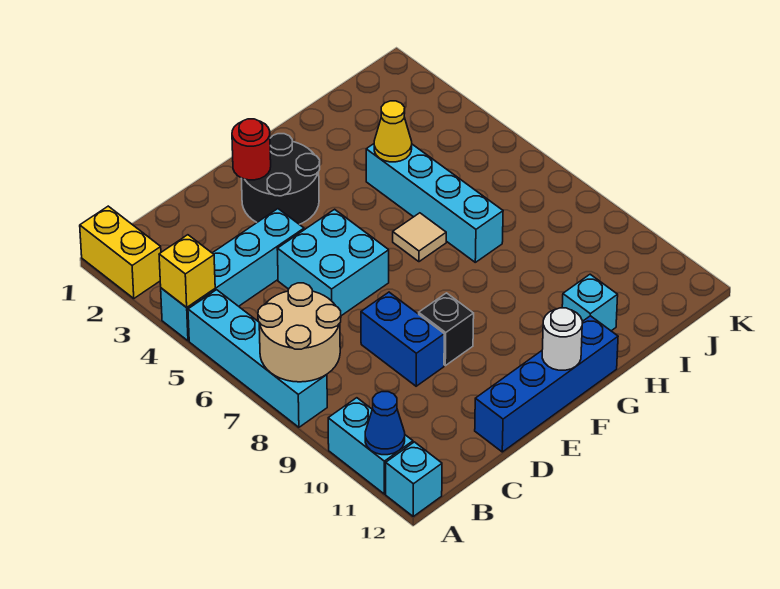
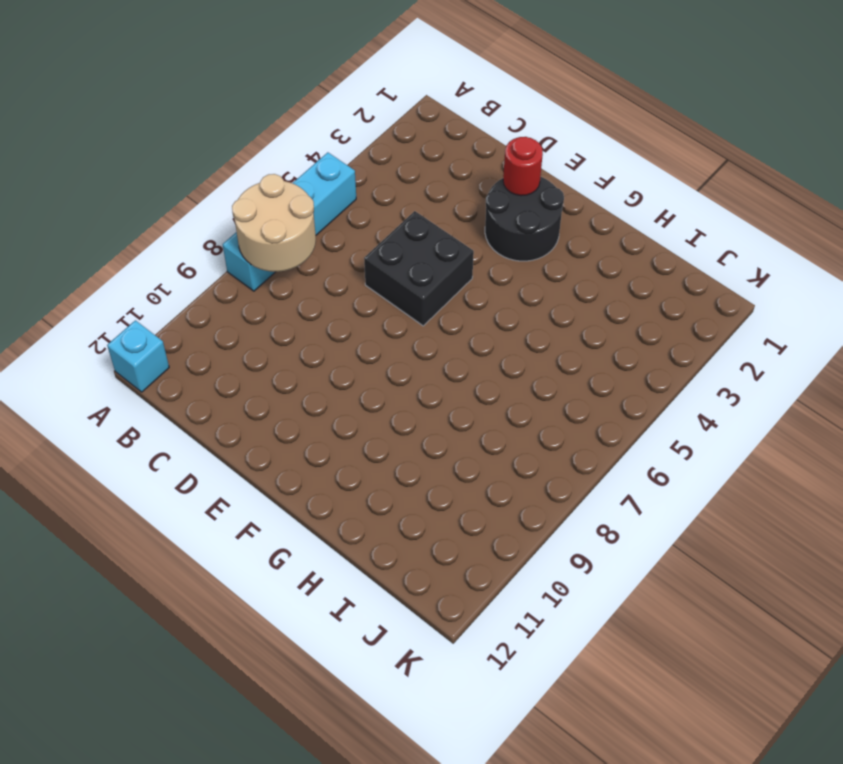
black 2x2 brick [364,211,474,326] -> cyan 2x2 brick [277,209,389,316]
none -> yellow 1x2 brick [80,206,161,298]
none -> cyan 1x4 brick [161,209,304,341]
none -> cyan 1x2 brick [328,398,413,494]

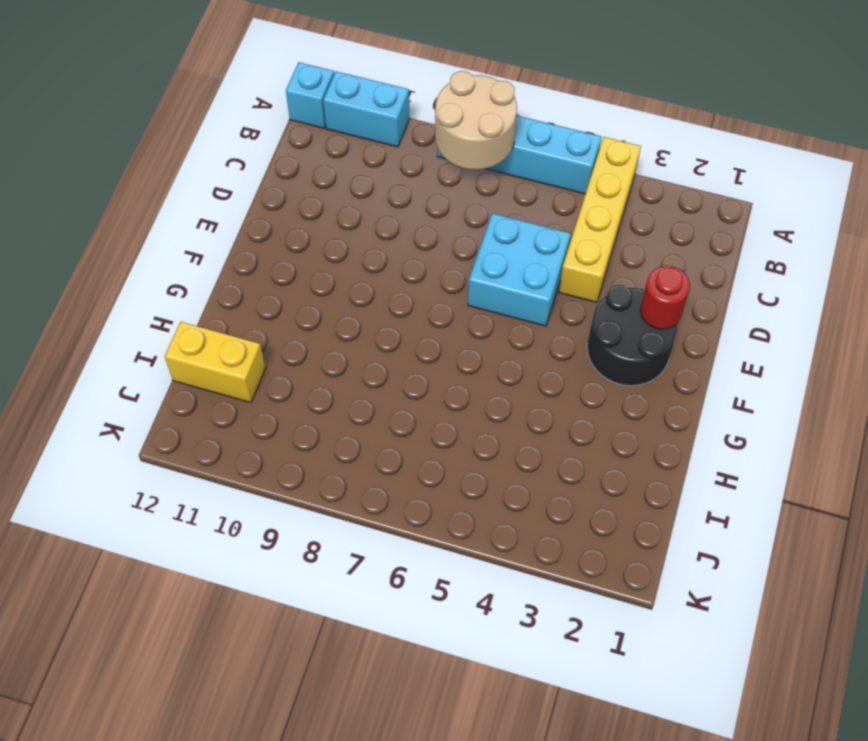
yellow 1x4 brick [559,137,641,302] -> cyan 1x4 brick [161,209,304,341]
yellow 1x2 brick [165,322,265,403] -> yellow 1x2 brick moved to [80,206,161,298]
none -> blue 1x2 brick [361,292,444,386]
none -> blue 1x4 brick [475,316,618,452]
none -> black 1x1 brick [419,293,474,366]

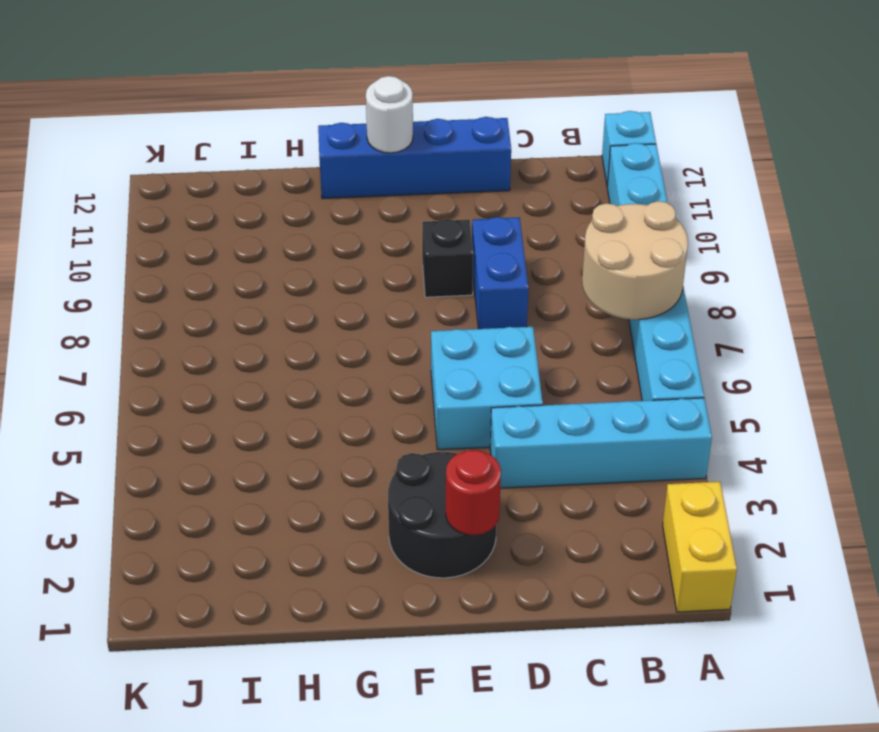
none -> tan 1x1 tile [393,213,446,262]
none -> cyan 1x4 brick [366,144,503,262]
none -> cyan 1x1 brick [562,274,618,331]

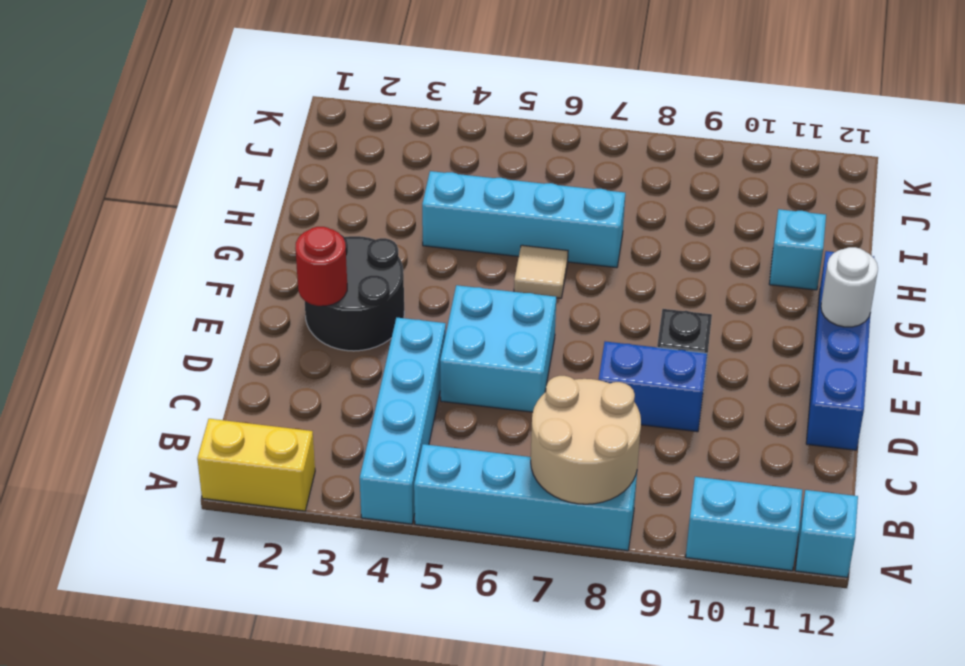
none -> yellow 1x1 brick [159,235,215,307]
none -> blue 1x1 cone [365,392,405,455]
none -> yellow 1x1 cone [374,101,412,162]

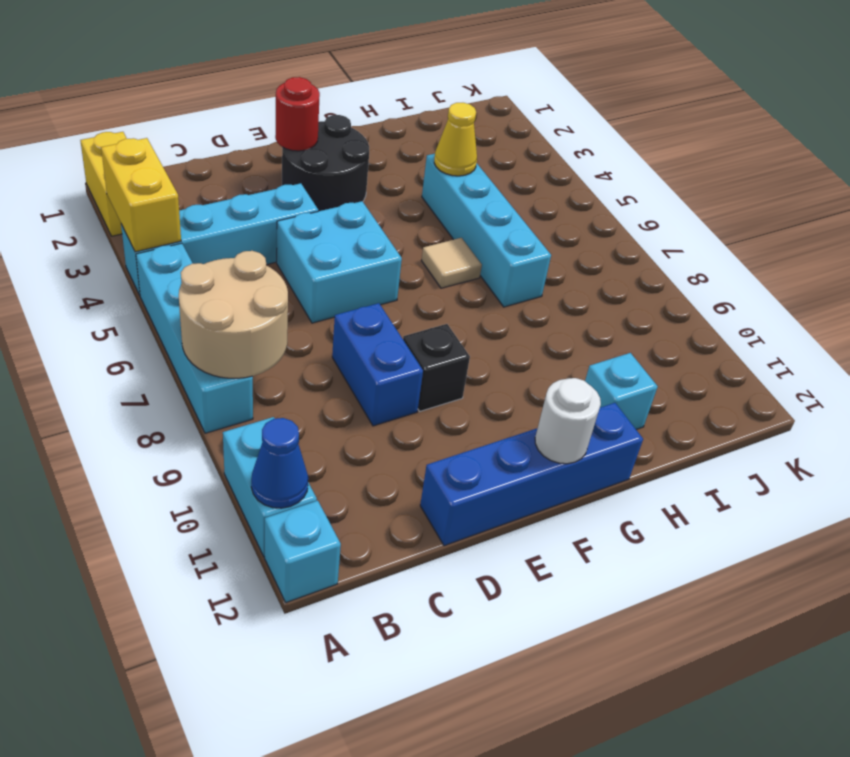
yellow 1x2 brick [101,138,181,252] -> yellow 1x1 brick [159,235,215,307]

